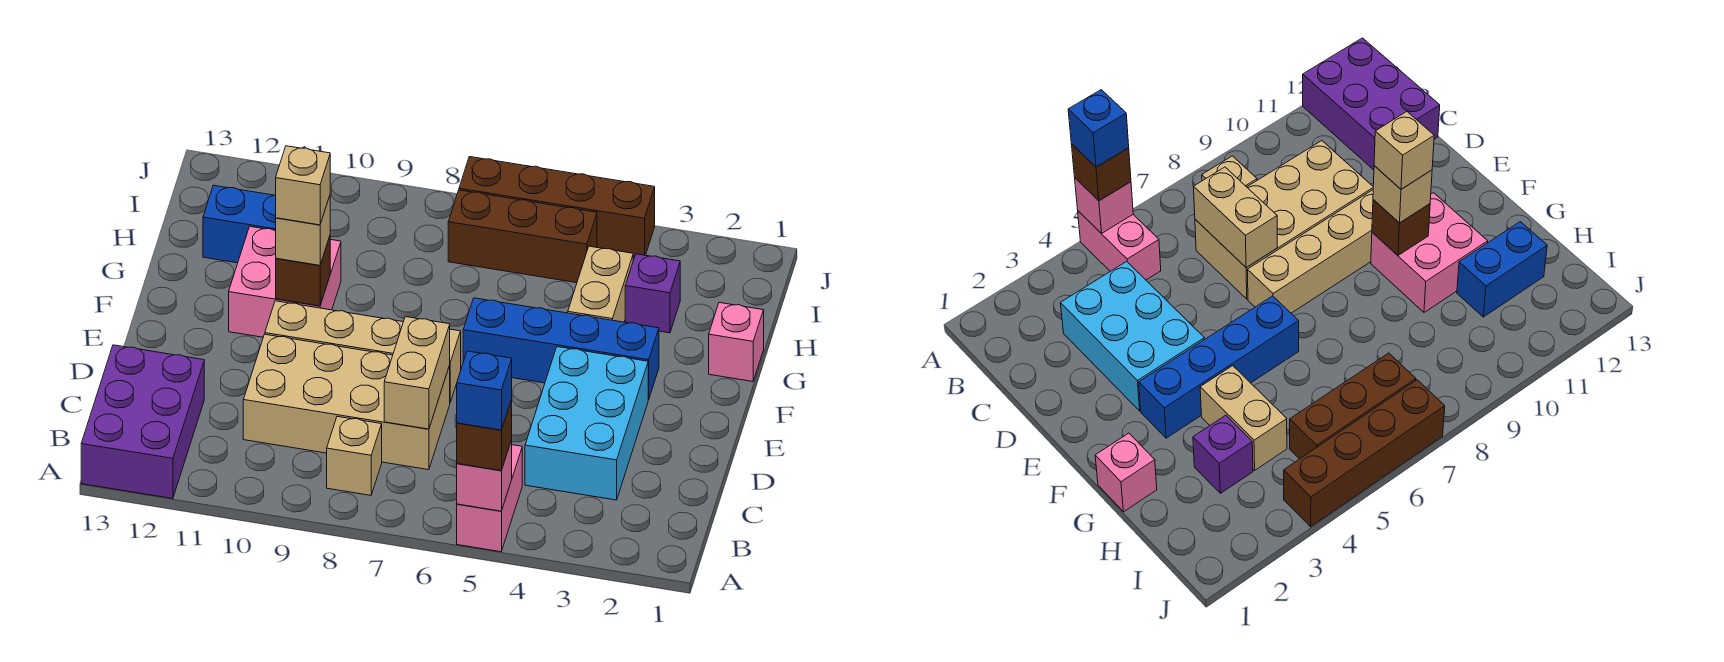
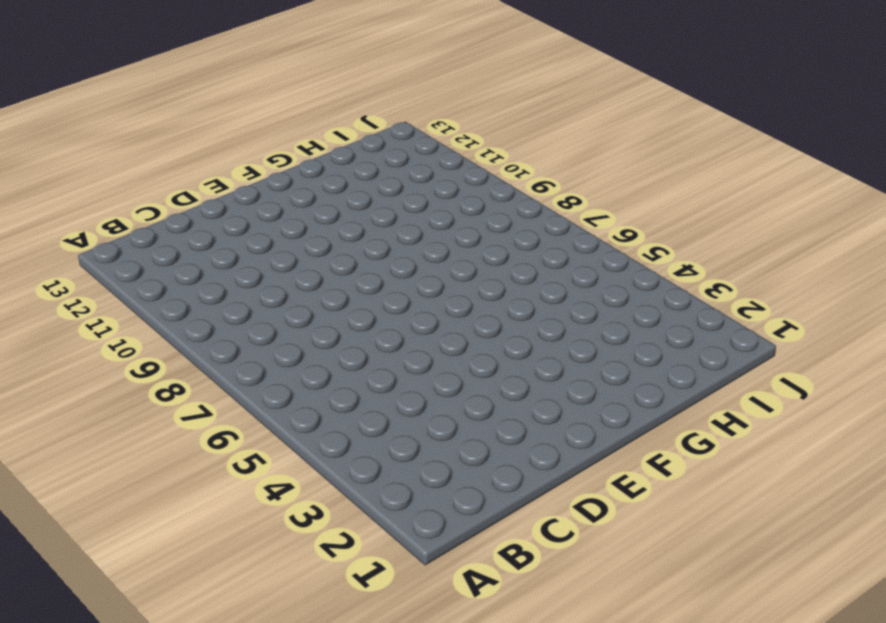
none -> pink 1x2 brick [457,445,522,552]
none -> purple 2x3 brick [81,345,204,499]
none -> tan 1x1 brick [327,416,382,495]

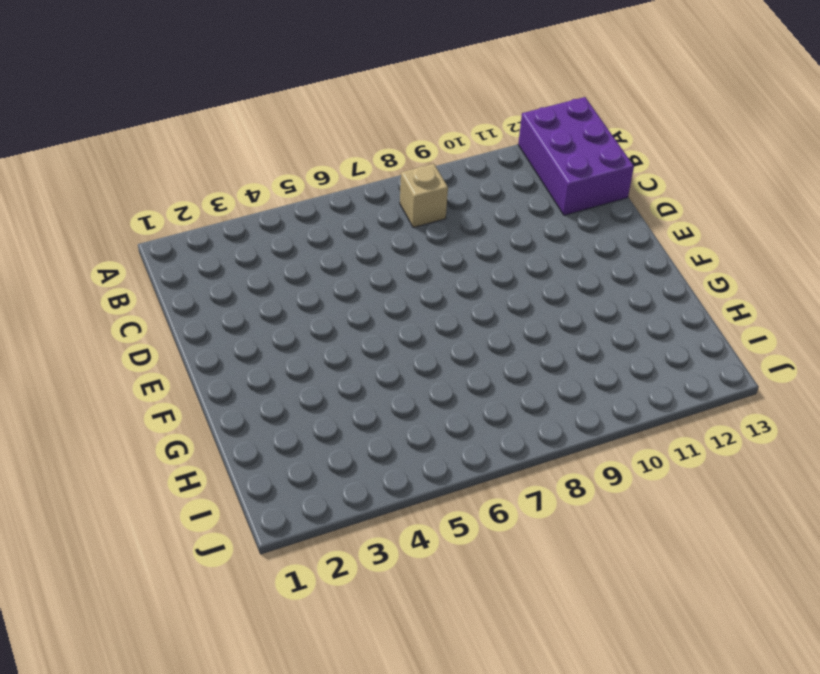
none -> pink 1x2 brick [457,445,522,552]
none -> cyan 2x3 brick [525,347,649,500]
none -> tan 2x4 brick [243,334,450,470]

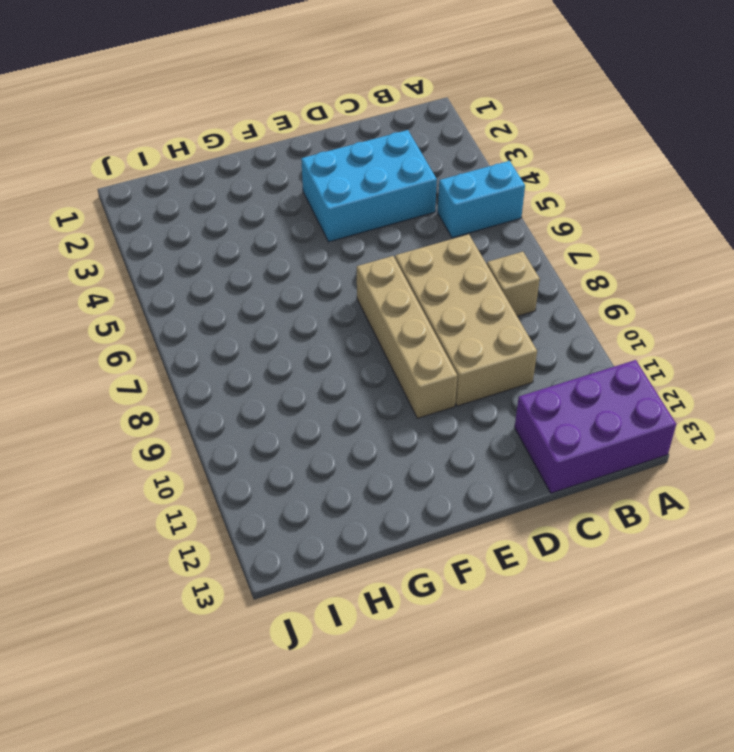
cyan 1x2 brick [438,161,525,238] -> pink 1x2 brick [457,445,522,552]
none -> blue 1x4 brick [463,298,659,399]
none -> pink 2x2 brick [229,227,341,337]
none -> pink 1x1 brick [709,303,764,382]

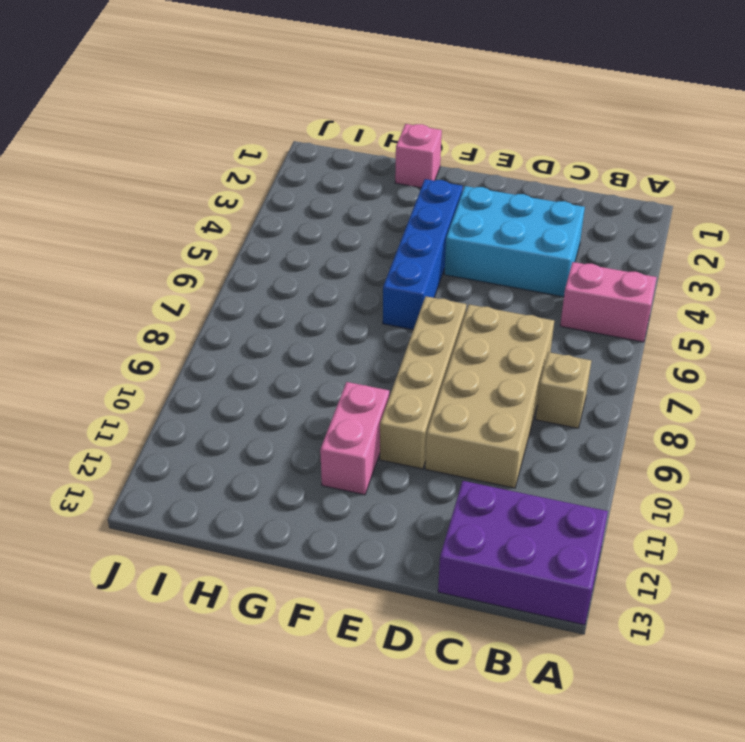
pink 1x2 brick [320,382,389,495] -> pink 2x2 brick [229,227,341,337]
none -> tan 1x2 brick [568,246,633,322]
none -> purple 1x1 brick [625,254,680,333]
none -> blue 1x2 brick [203,185,276,263]

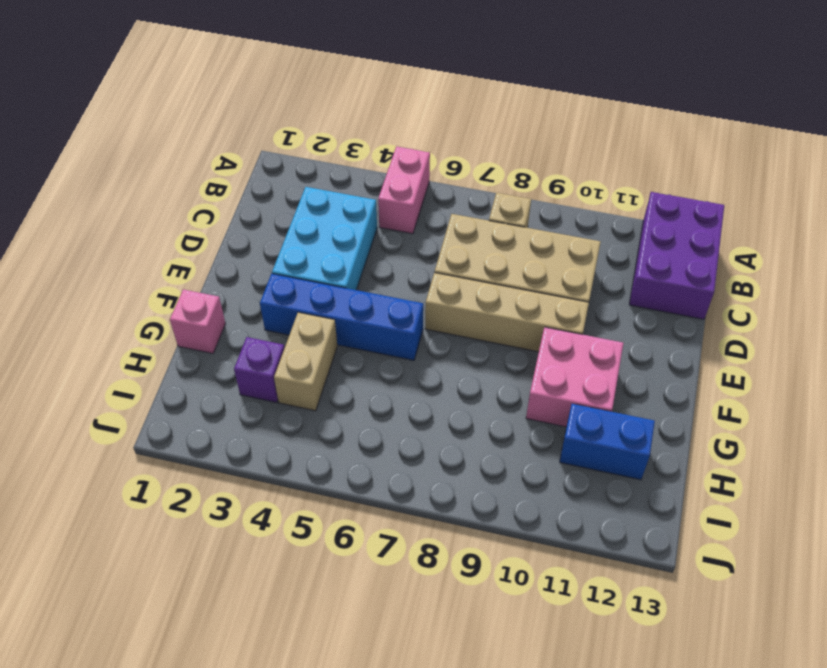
none -> brown 1x3 brick [448,190,597,283]
none -> brown 1x4 brick [459,157,655,257]
none -> pink 1x1 brick [457,440,512,511]

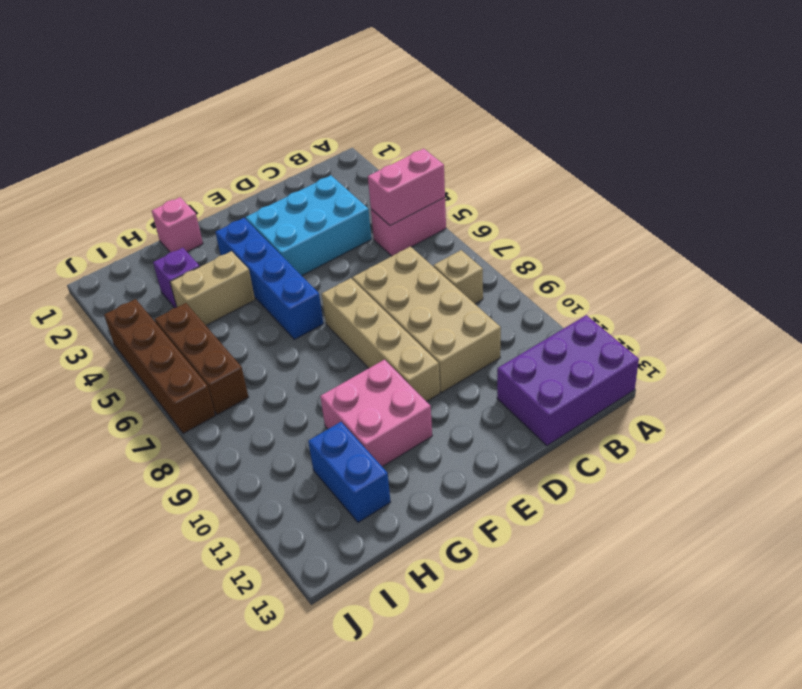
pink 1x2 brick [368,149,445,226] -> pink 1x1 brick [457,440,512,511]
none -> tan 1x2 brick [384,317,450,429]
none -> brown 1x1 brick [276,237,330,306]
none -> brown 1x1 brick [457,400,512,471]

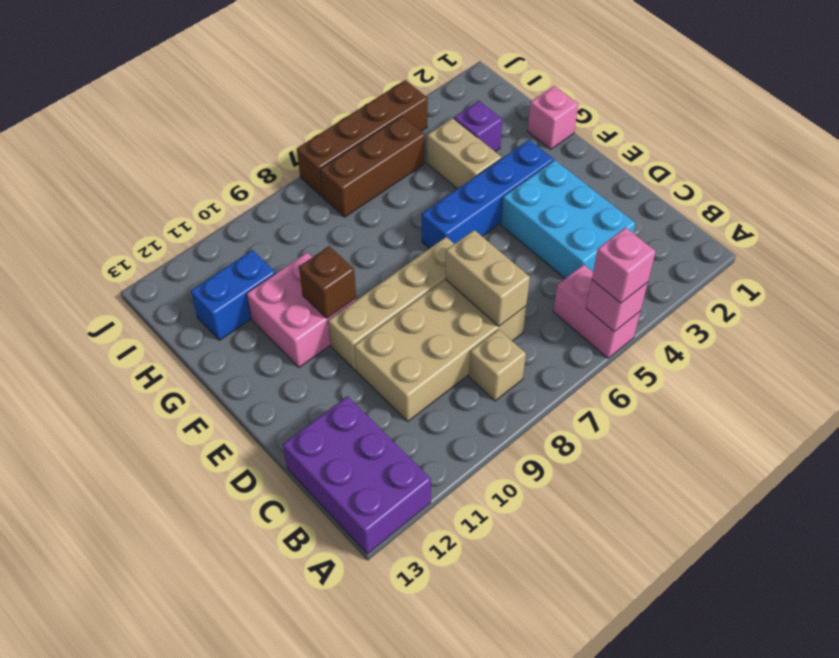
pink 1x1 brick [592,228,656,303] -> brown 1x1 brick [457,400,512,471]
none -> tan 1x1 brick [276,196,330,265]
none -> blue 1x1 brick [457,351,512,430]
none -> tan 1x1 brick [276,146,330,225]

